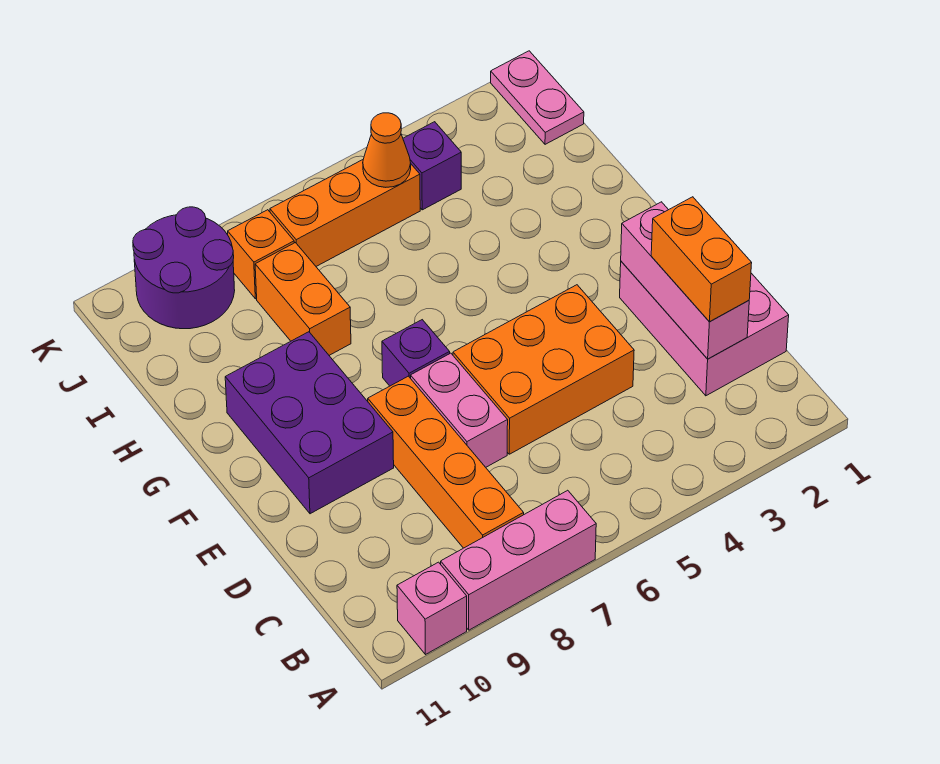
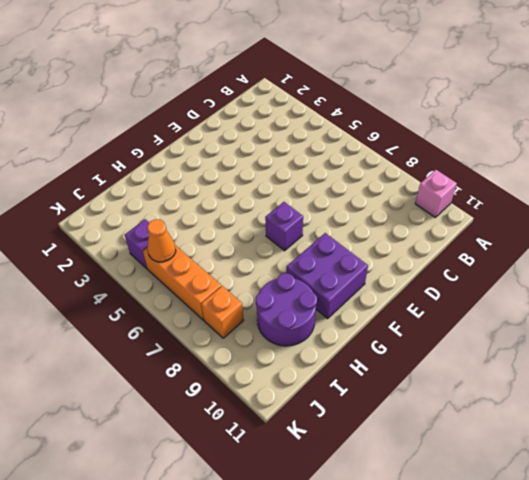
purple 2x2 brick [286,233,368,318] -> purple 2x3 brick [225,332,394,514]
purple 2x2 round brick [256,273,317,346] -> purple 2x2 round brick moved to [133,207,235,329]
none -> pink 1x3 brick [441,490,596,630]
none -> orange 1x4 brick [368,376,524,548]
none -> pink 2x3 brick [620,261,789,396]

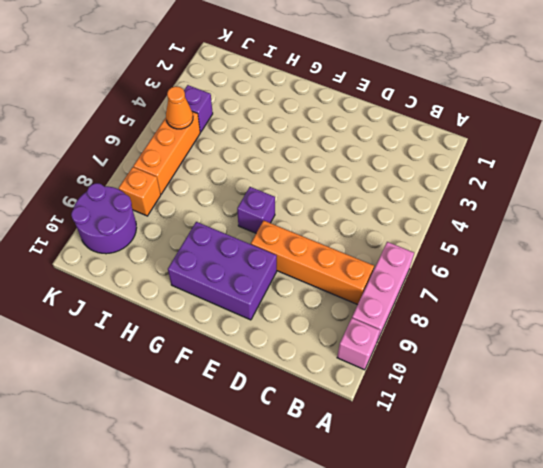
none -> pink 2x3 brick [620,261,789,396]
none -> orange 2x3 brick [453,285,634,454]
none -> pink 1x2 brick [410,353,508,467]

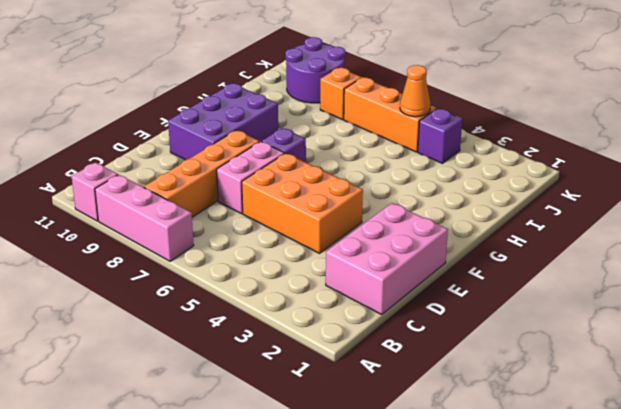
none -> orange 1x2 brick [255,243,351,355]
none -> pink 1x2 plate [491,51,584,144]
none -> pink 1x3 brick [621,202,749,359]

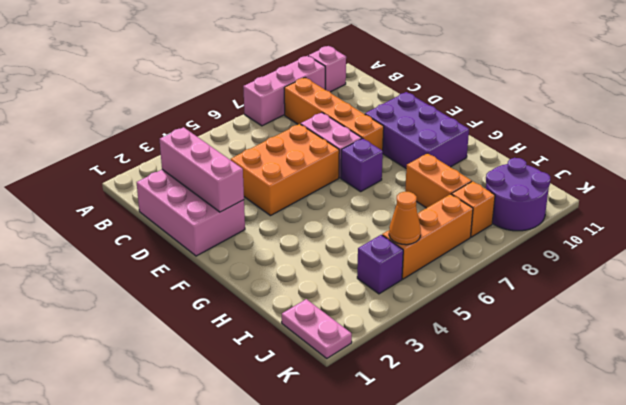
none -> orange 1x2 brick [651,197,752,322]

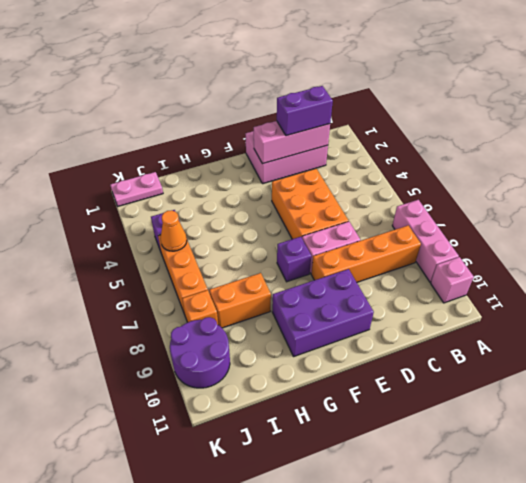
purple 1x2 brick [277,86,333,136] -> orange 1x2 brick [651,197,752,322]

